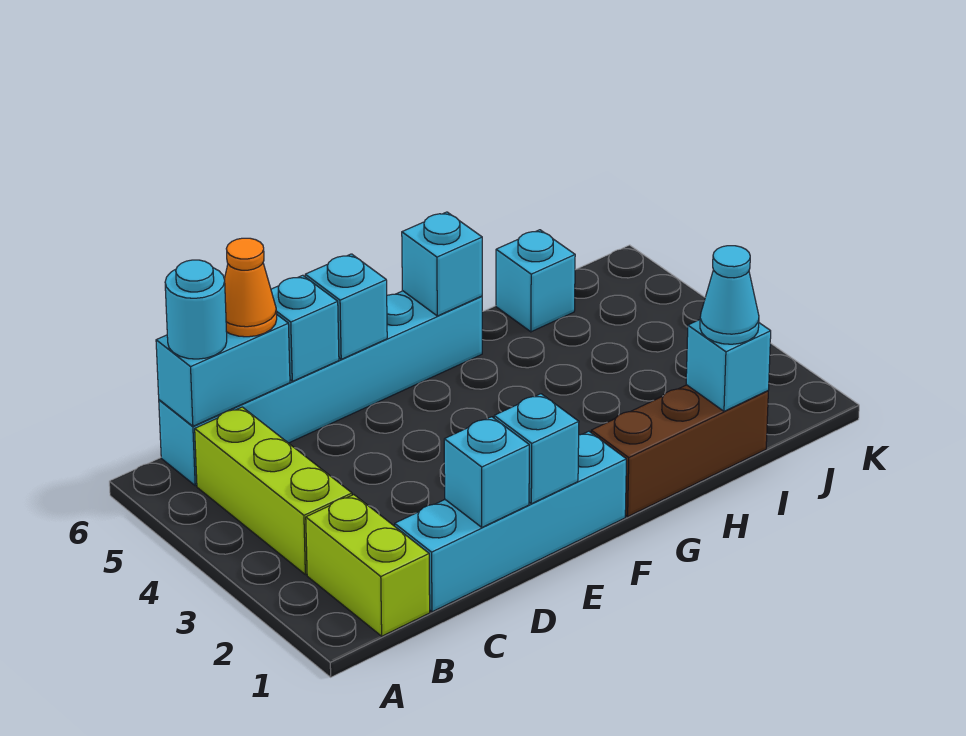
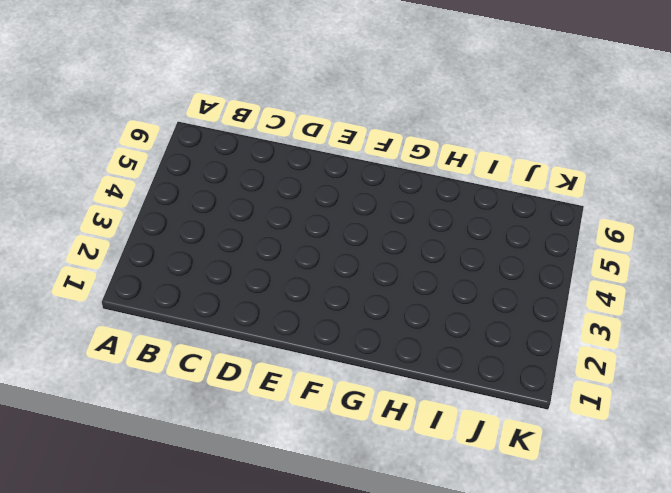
none -> lime 1x2 brick [306,495,430,636]
none -> lime 1x3 brick [195,407,352,575]
none -> cyan 1x6 brick [159,291,482,486]

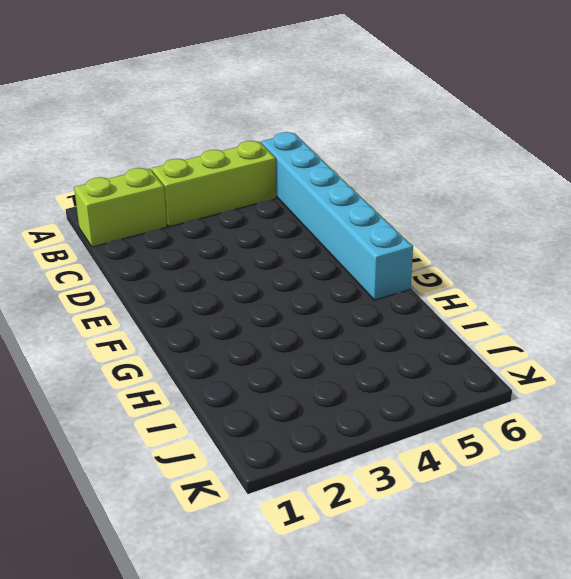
none -> cyan 1x4 brick [395,431,626,612]
none -> brown 1x3 brick [591,385,768,516]
none -> cyan 1x1 brick [496,230,575,332]

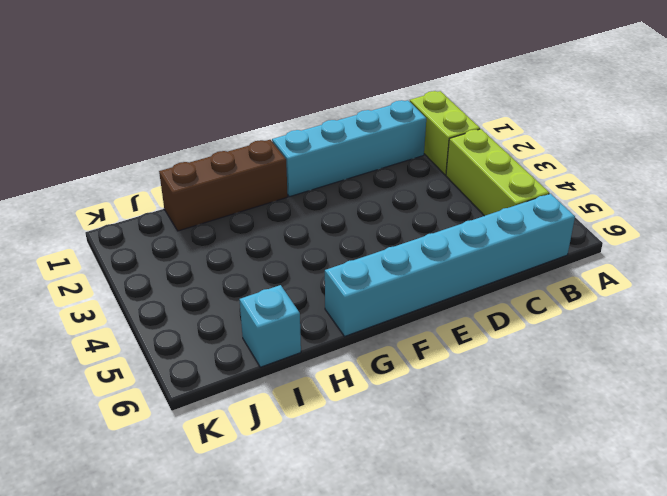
none -> cyan 1x2 brick [156,315,290,426]
none -> cyan 1x1 brick [444,417,529,527]
none -> cyan 1x1 brick [271,275,339,381]

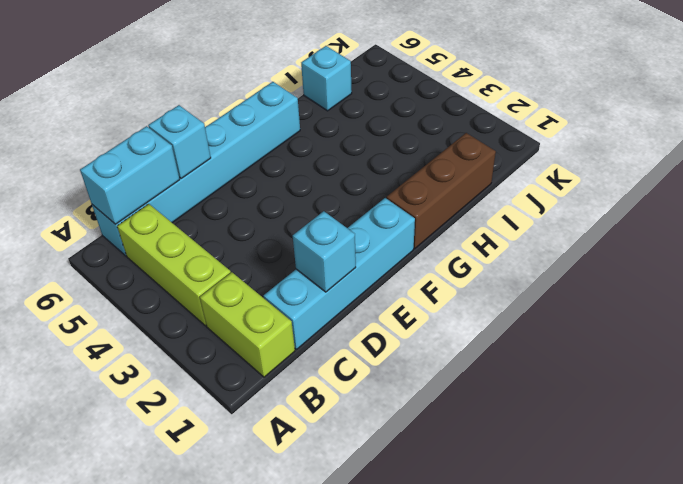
none -> cyan 1x1 brick [494,394,579,504]
none -> cyan 1x1 brick [305,254,387,359]
none -> cyan 1x1 brick [402,212,482,316]

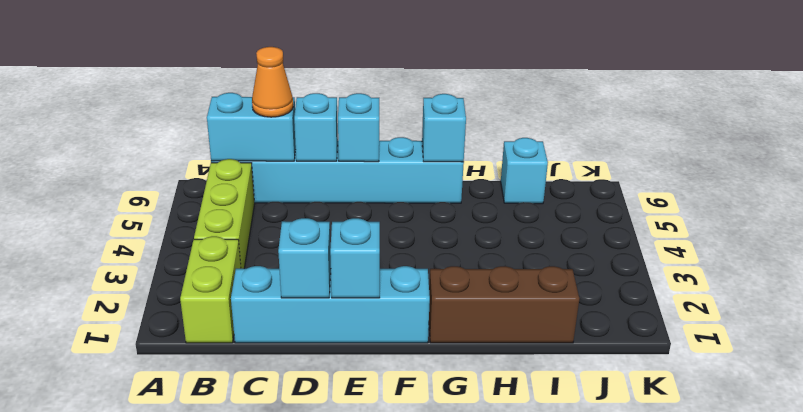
none -> cyan 1x1 brick [686,320,771,411]
none -> cyan 1x1 round brick [165,260,227,359]
none -> cyan 1x1 cone [700,246,759,344]

